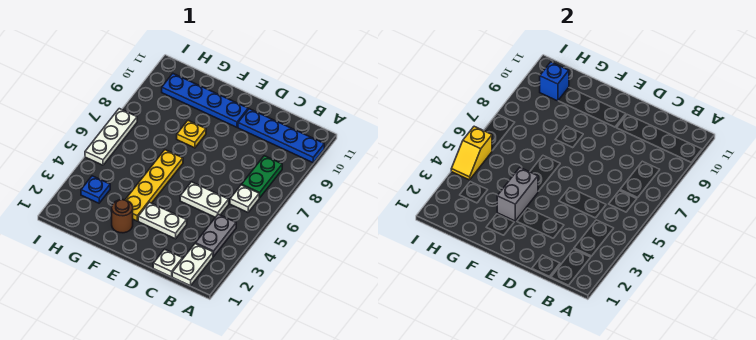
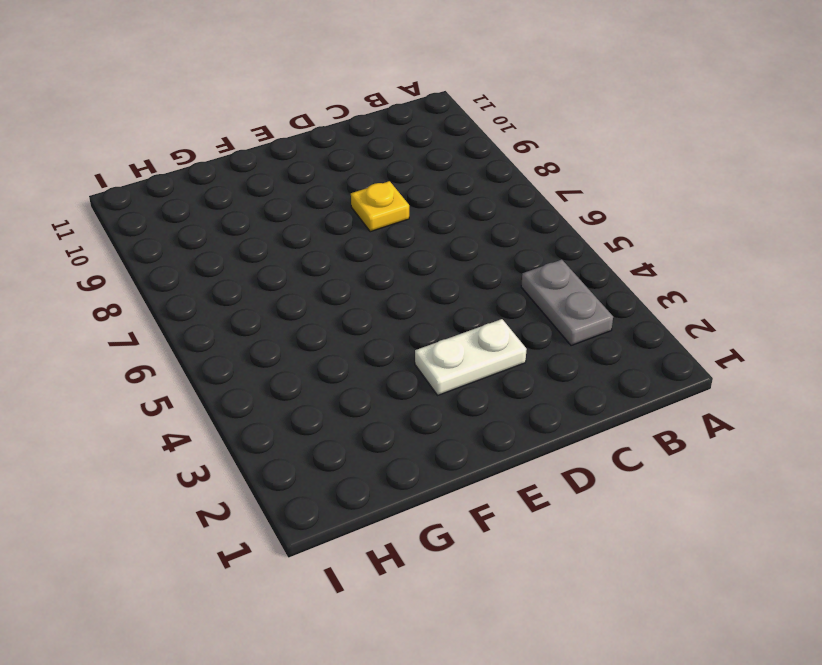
yellow 1x1 plate [351,181,409,232] -> yellow 1x1 plate moved to [177,121,206,148]
none -> blue 1x4 plate [238,109,324,163]
none -> white 1x2 plate [172,243,213,286]
none -> white 1x1 plate [230,185,259,212]

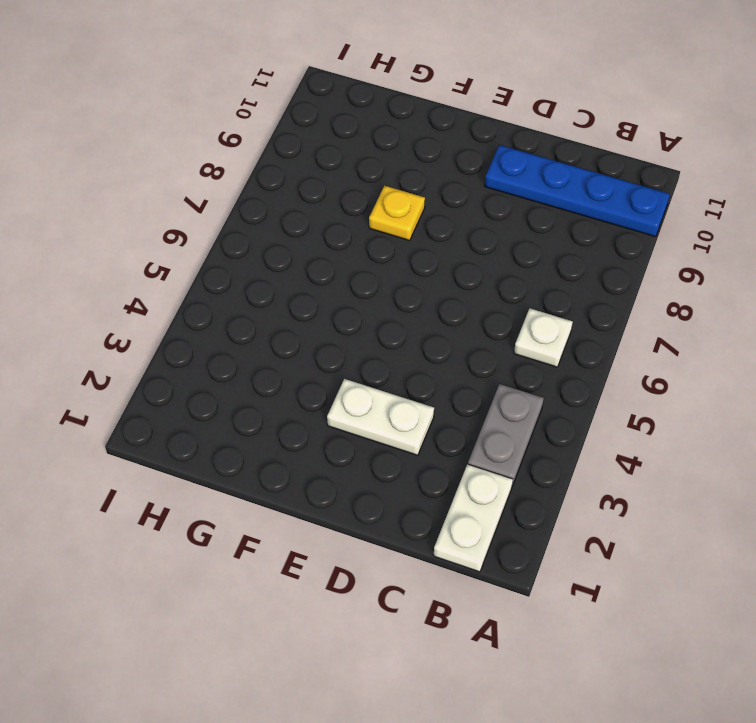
none -> green 1x2 plate [242,156,282,198]
none -> white 1x1 plate [153,249,183,277]
none -> white 1x2 plate [180,182,229,217]

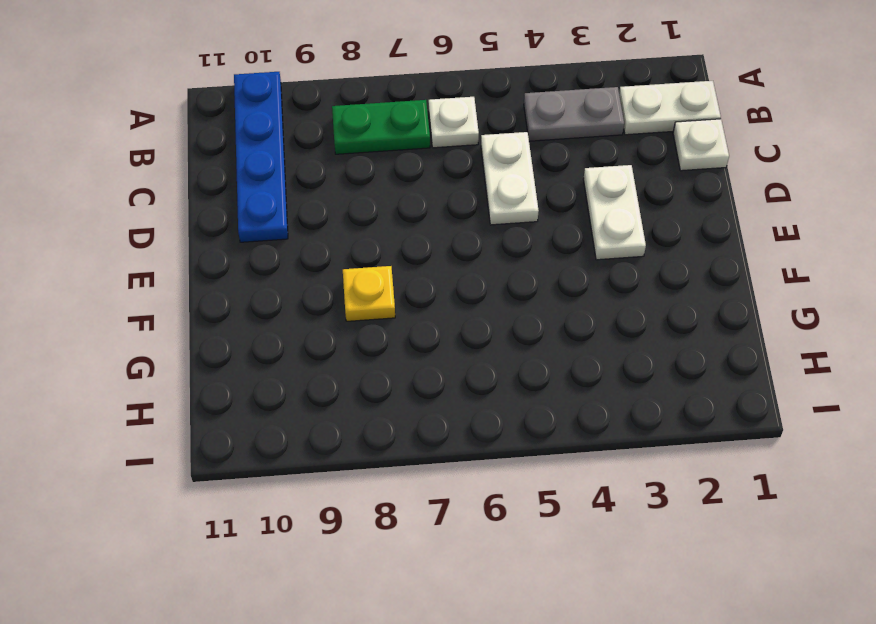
none -> blue 1x4 plate [162,74,248,127]
none -> brown 1x1 round brick [112,200,133,233]
none -> yellow 1x4 plate [125,150,183,221]

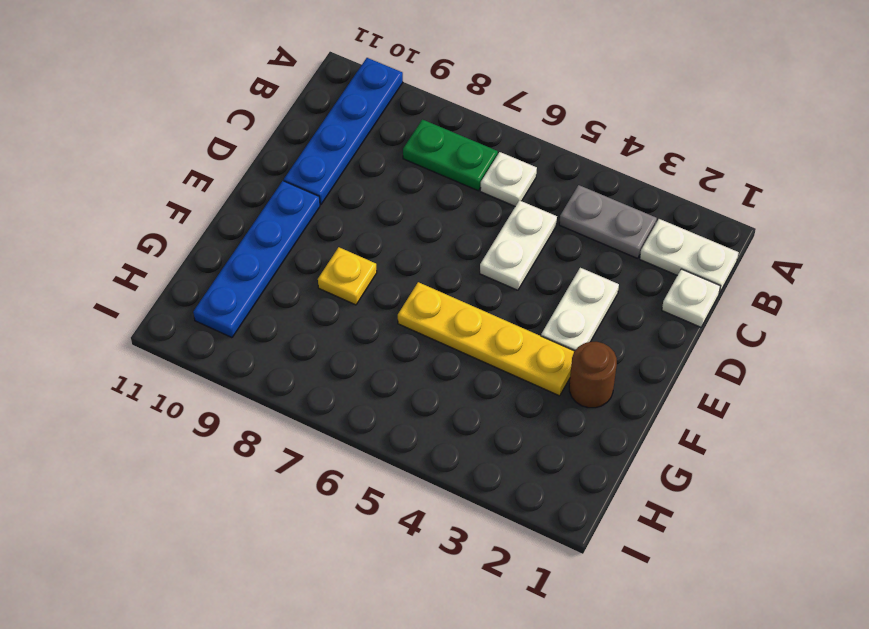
none -> blue 1x1 plate [81,176,110,203]
none -> white 1x3 plate [85,109,137,165]
none -> grey 1x2 brick [497,168,538,221]

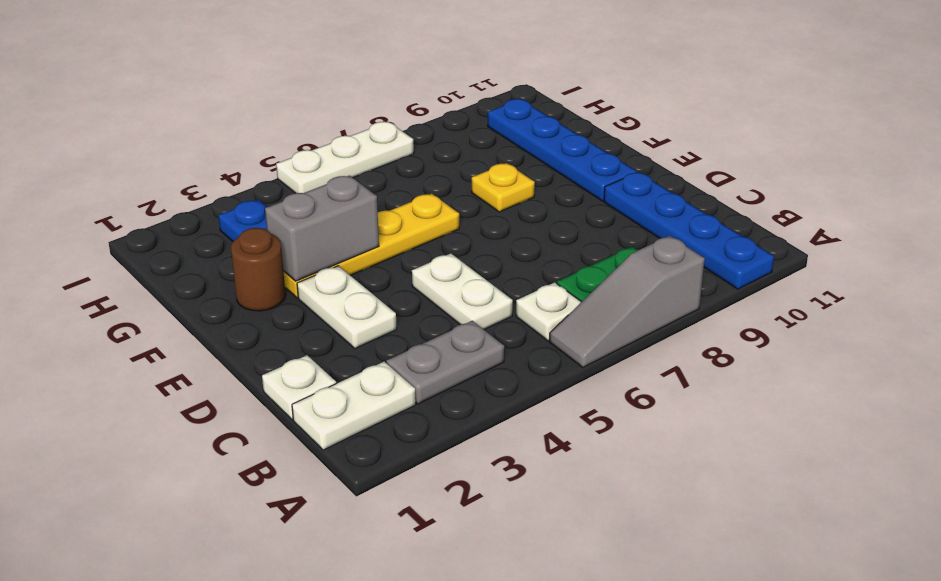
grey 1x3 slope [550,236,705,367] -> none
none -> blue 1x1 brick [540,62,569,101]
none -> yellow 1x2 slope [451,126,492,180]

